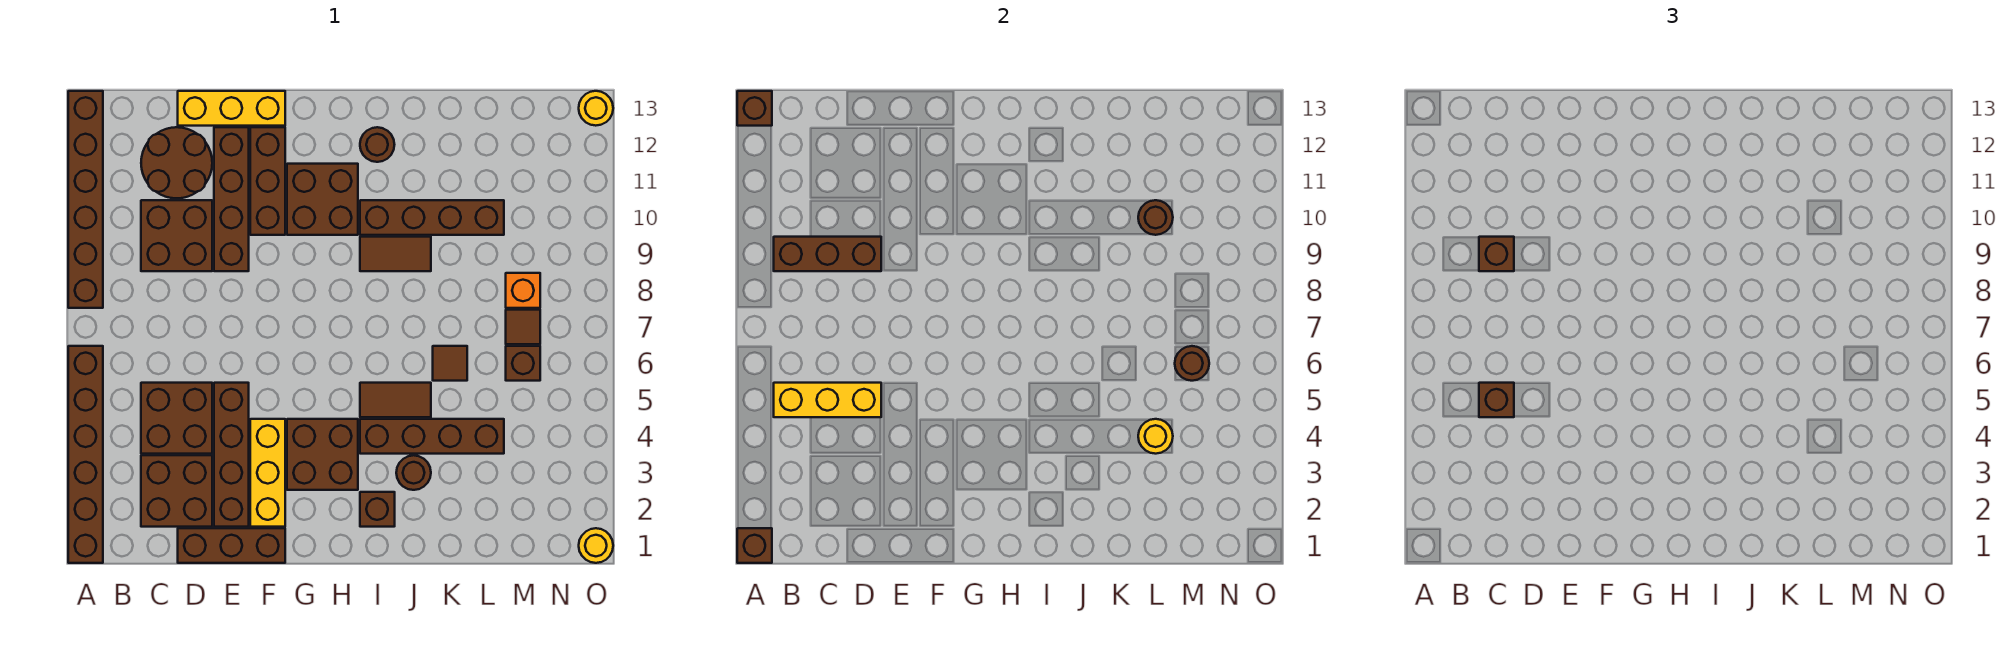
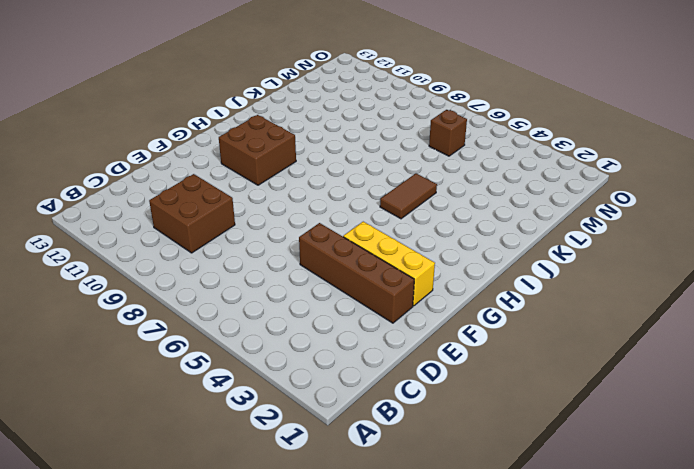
none -> brown 1x6 brick [68,346,103,563]
none -> brown 1x6 brick [68,91,103,308]
none -> brown 2x2 brick [141,455,212,527]
none -> brown 2x2 brick [141,383,212,454]

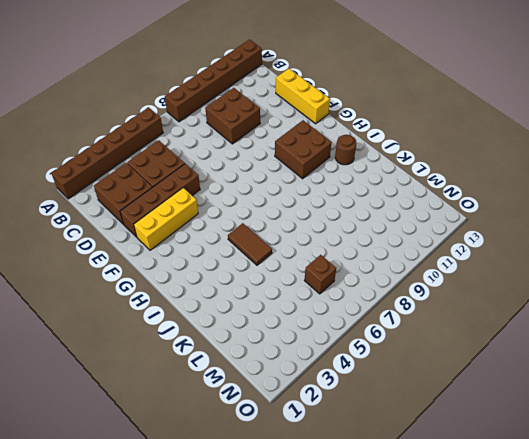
none -> brown 2x2 round brick [141,127,212,198]
none -> brown 1x3 brick [178,528,285,563]
none -> brown 1x4 brick [214,127,249,271]
none -> brown 1x3 brick [250,127,285,235]

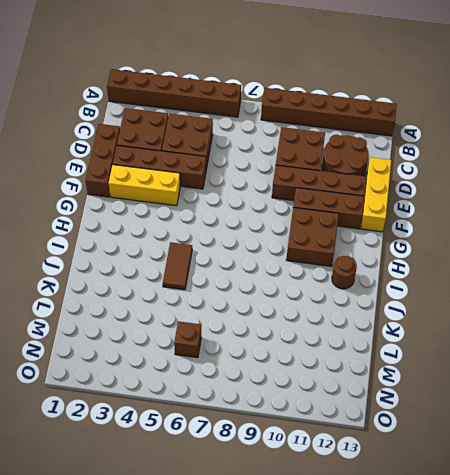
none -> brown 2x2 brick [287,419,358,490]
none -> brown 1x1 brick [360,492,395,527]
none -> brown 1x4 brick [360,419,504,454]
none -> brown 1x2 tile [360,237,431,271]

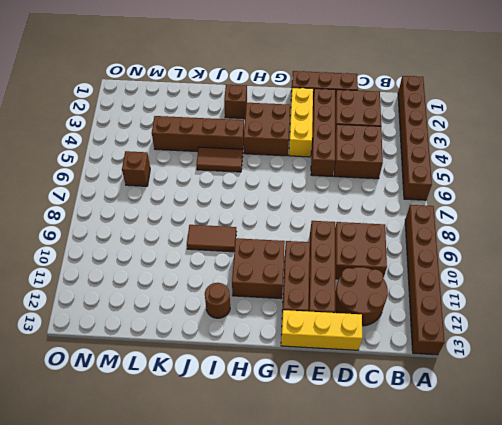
none -> brown 1x4 brick [360,200,504,235]
none -> brown 1x1 round brick [396,455,431,490]
none -> brown 1x1 tile [433,346,467,381]
none -> brown 1x1 tile [506,310,540,344]

